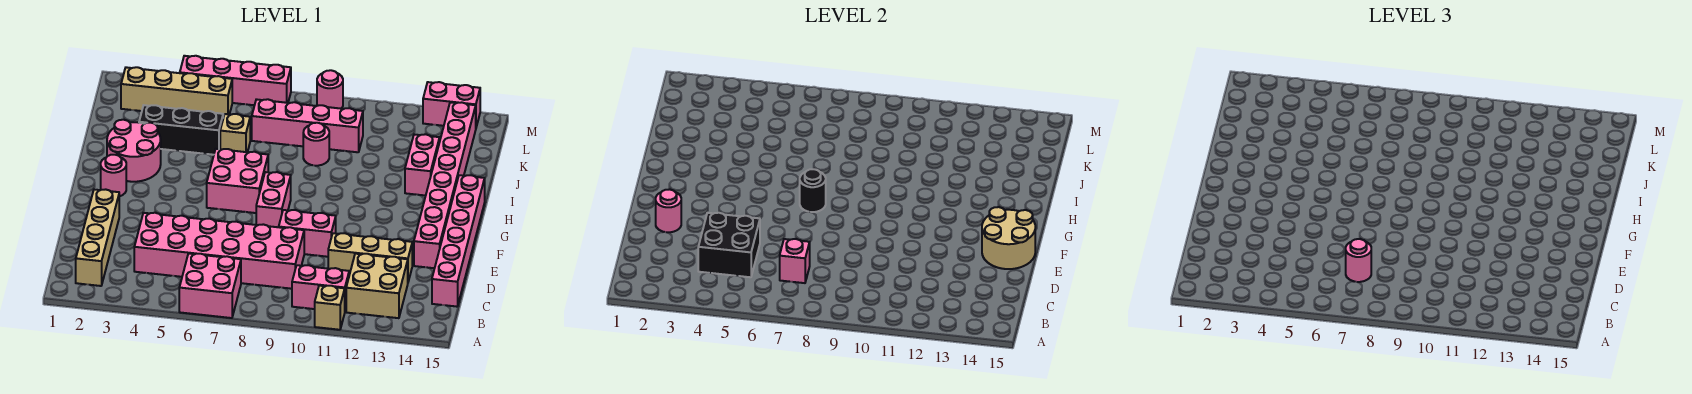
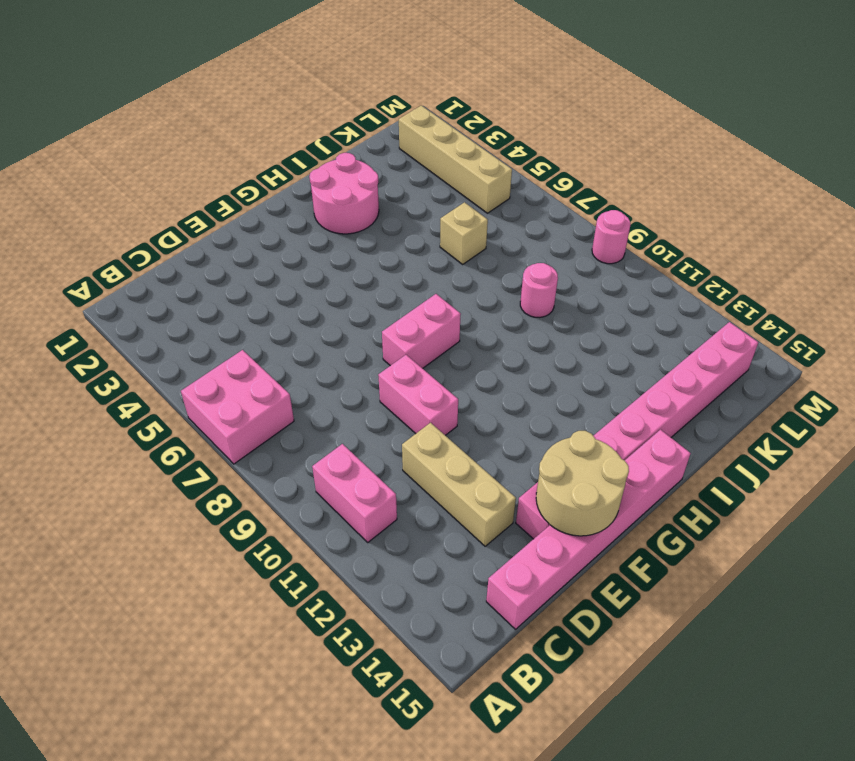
none -> tan 1x1 brick [315,286,345,330]
none -> tan 1x4 brick [76,189,119,286]
none -> tan 2x2 brick [346,254,408,318]

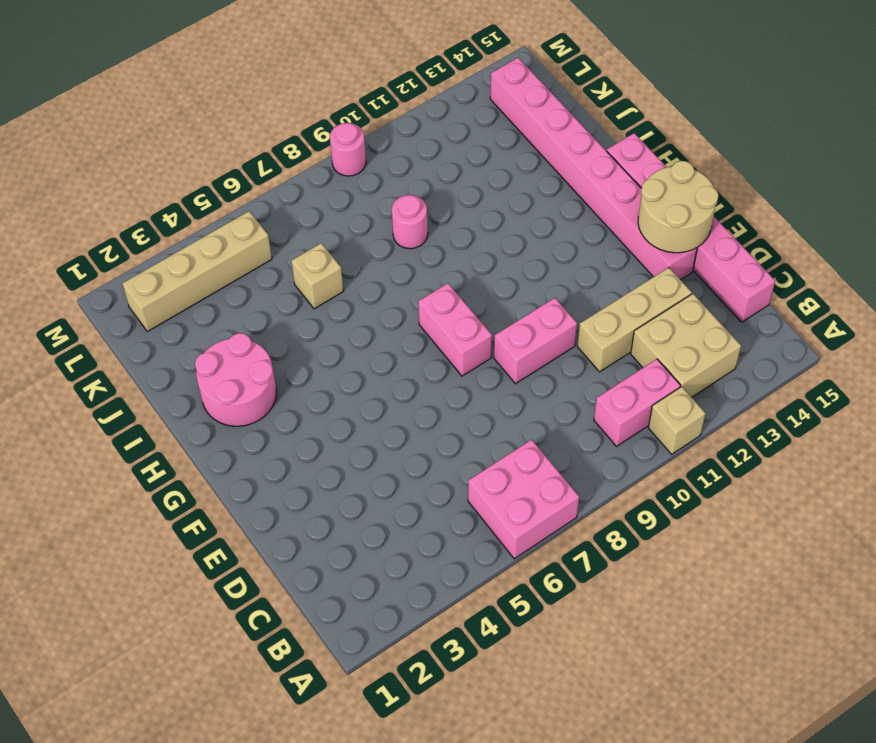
none -> tan 1x4 brick [76,189,119,286]
none -> pink 2x6 brick [134,213,304,289]
none -> pink 1x1 round brick [101,155,126,197]

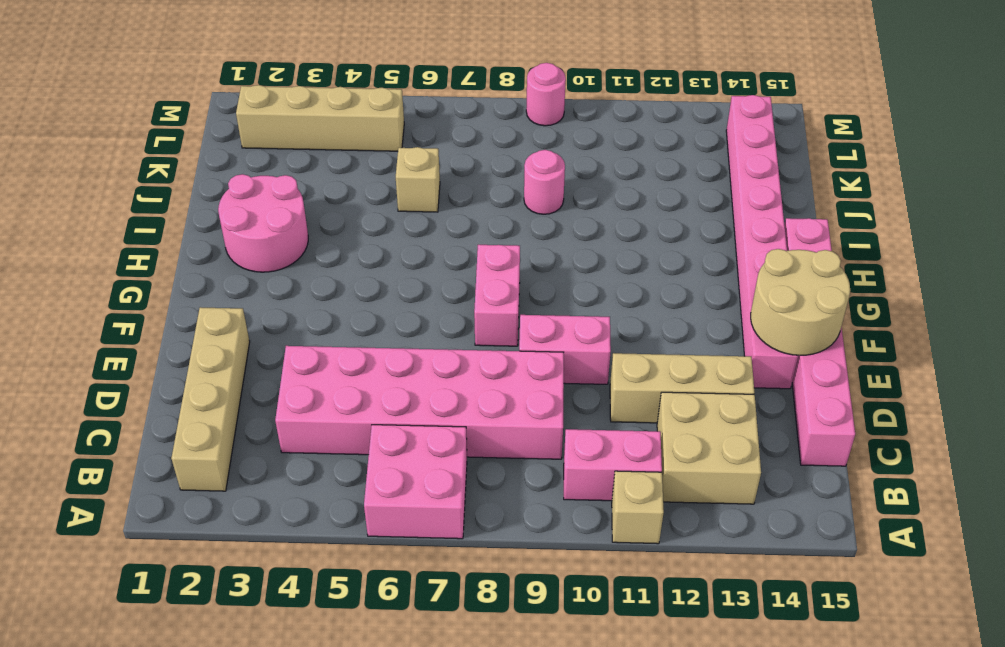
none -> pink 1x1 round brick [101,155,126,197]
none -> pink 2x2 brick [207,149,268,213]
none -> pink 1x2 brick [405,134,440,196]

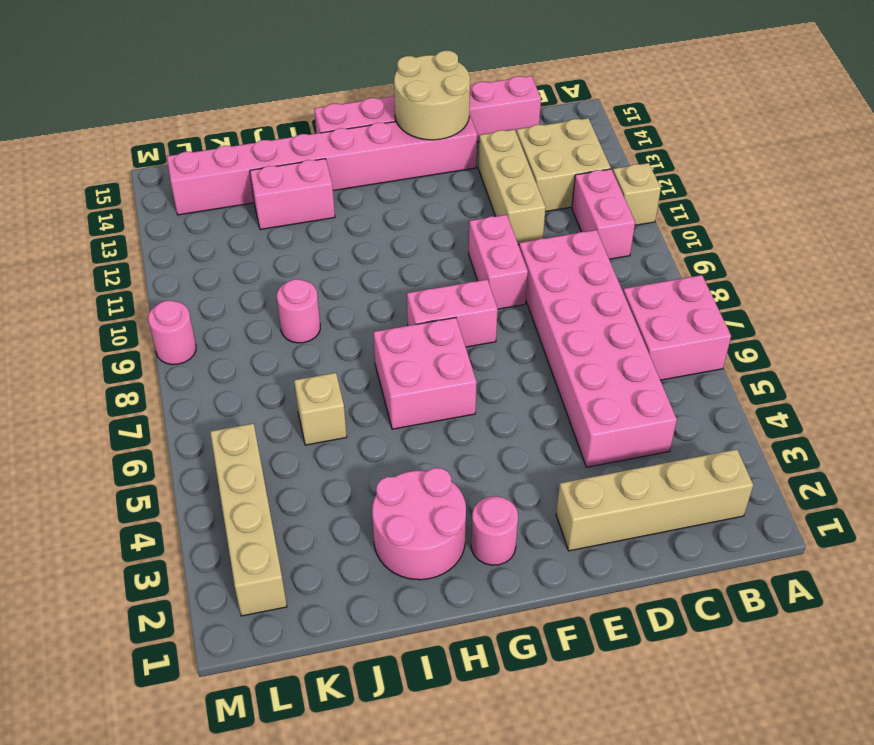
none -> black 1x3 brick [139,105,223,155]
none -> pink 1x4 brick [252,99,363,152]
none -> pink 1x4 brick [180,56,291,105]

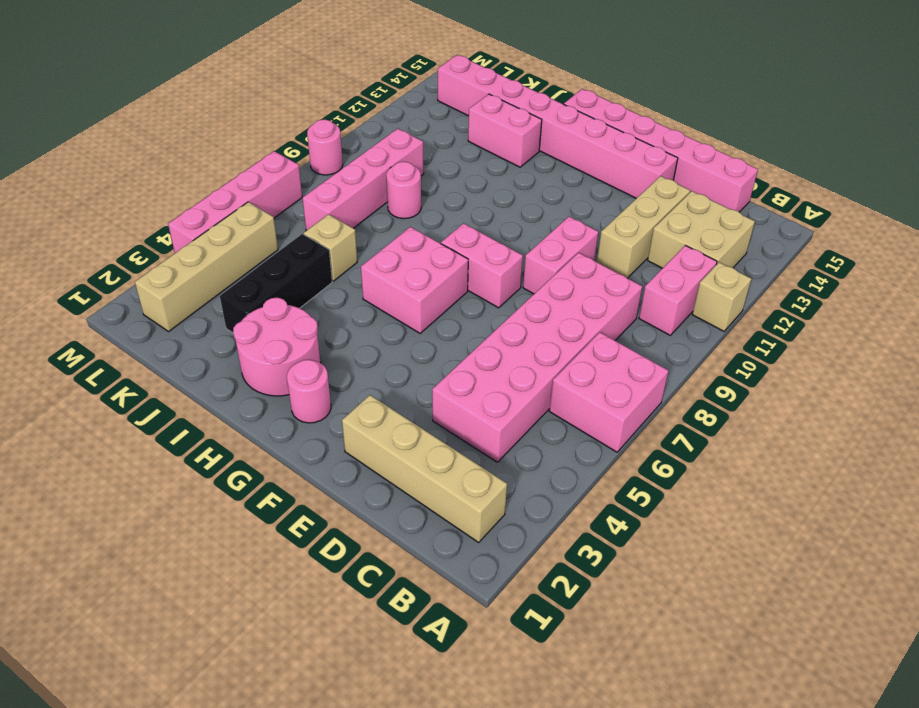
none -> pink 1x2 brick [423,82,480,127]
none -> black 2x2 brick [698,213,760,277]
none -> pink 1x1 brick [780,239,810,283]

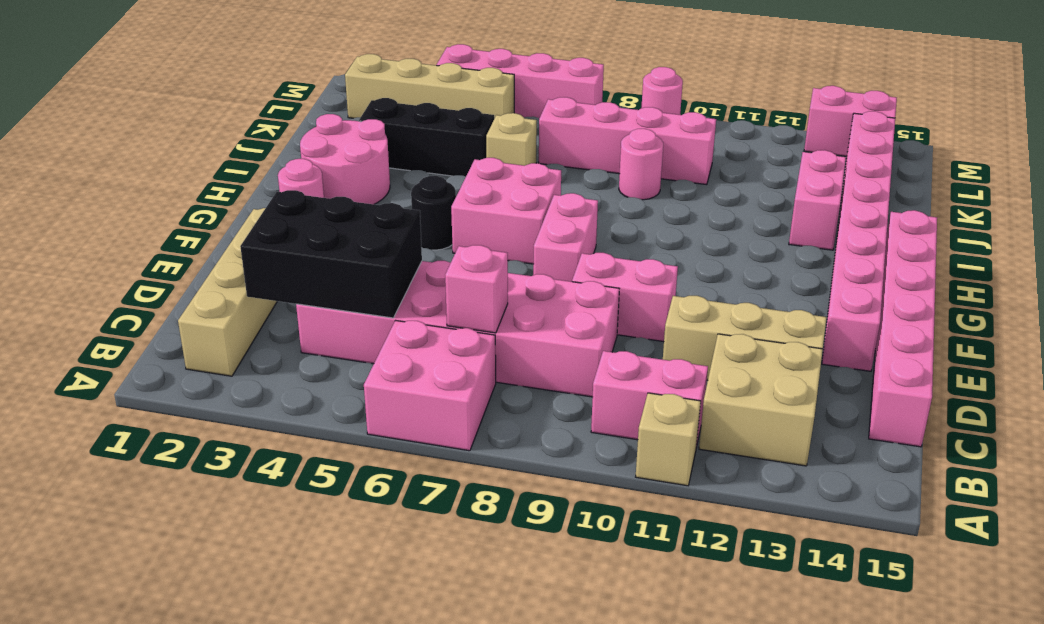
black 2x3 brick [240,190,422,318] -> black 2x2 brick [698,213,760,277]
black 1x1 round brick [411,176,456,250] -> black 1x1 round brick moved to [800,169,826,212]
none -> pink 1x1 round brick [656,189,681,232]
none -> tan 2x2 round brick [982,207,1035,269]
none -> pink 1x1 round brick [1346,239,1371,282]

